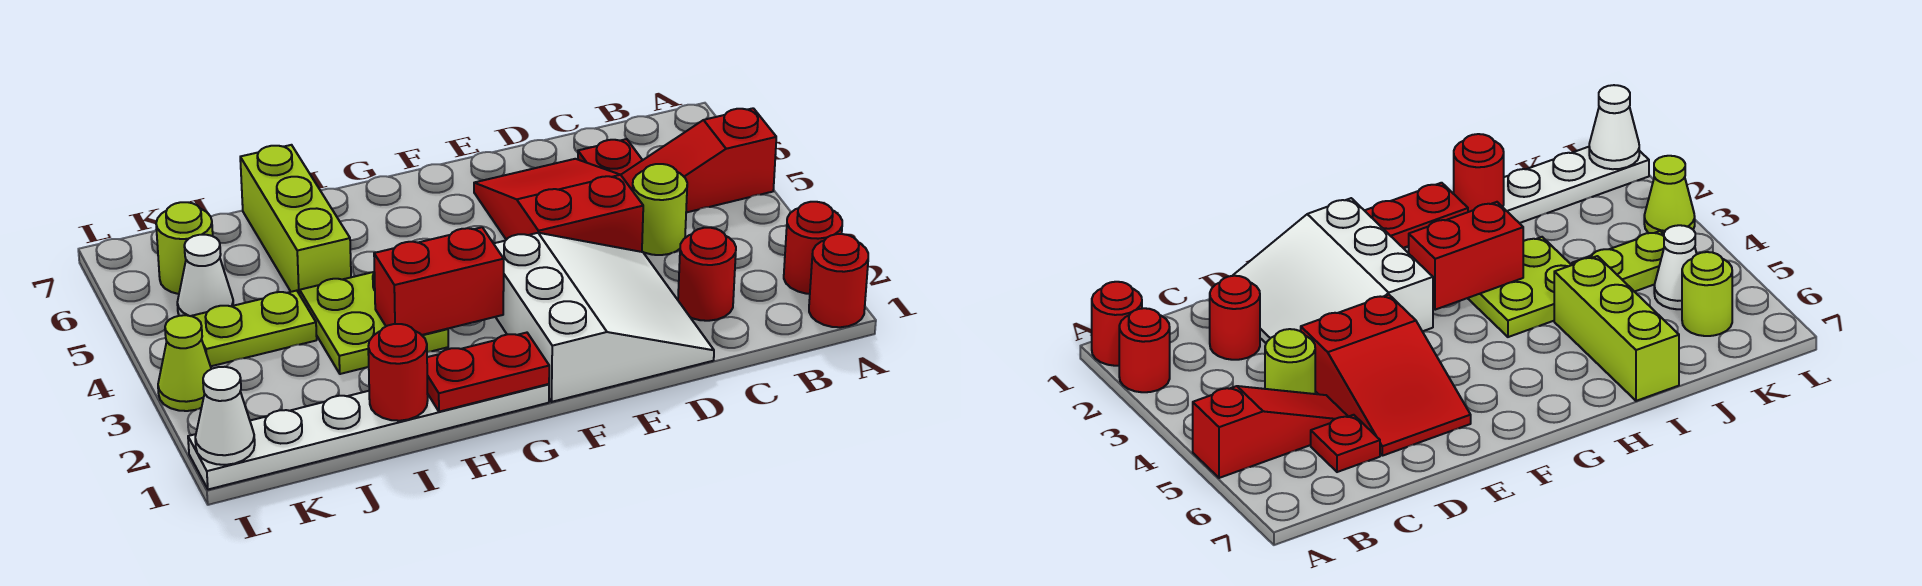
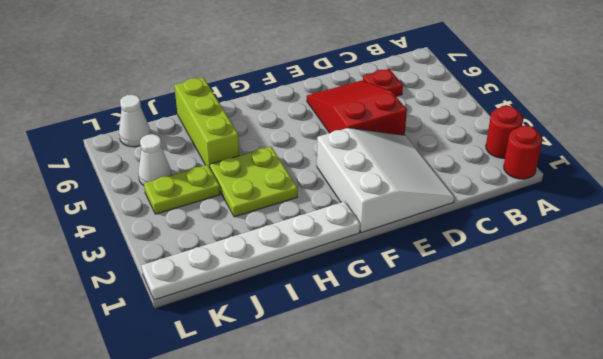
white 1x1 cone [119,95,151,147] -> white 1x1 cone moved to [195,367,255,465]
none -> red 1x3 slope [621,108,776,213]
none -> red 1x1 round brick [678,228,736,321]
none -> lime 1x1 round brick [632,164,687,255]

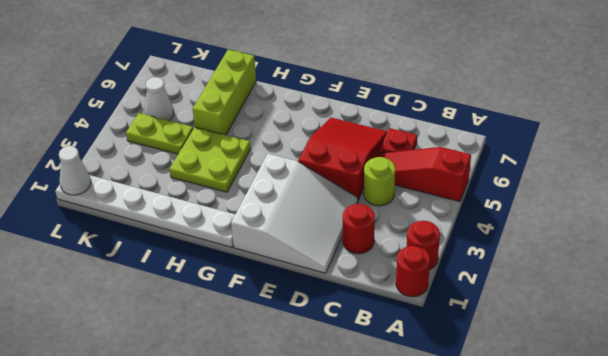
none -> lime 1x1 round brick [156,202,213,294]
none -> lime 1x1 cone [158,315,211,411]
none -> red 1x2 plate [427,333,549,412]

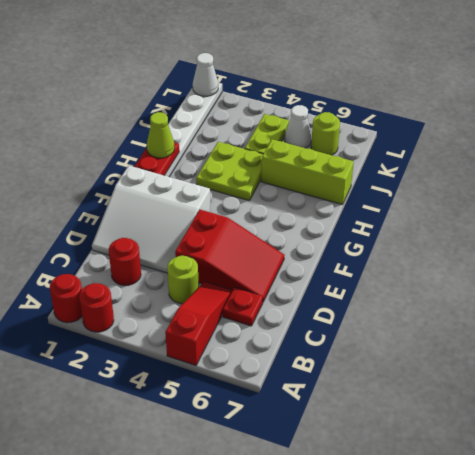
lime 1x1 cone [147,112,175,158] -> lime 1x1 cone moved to [158,315,211,411]
none -> red 1x2 brick [374,227,504,335]
none -> red 1x1 round brick [368,324,428,421]

